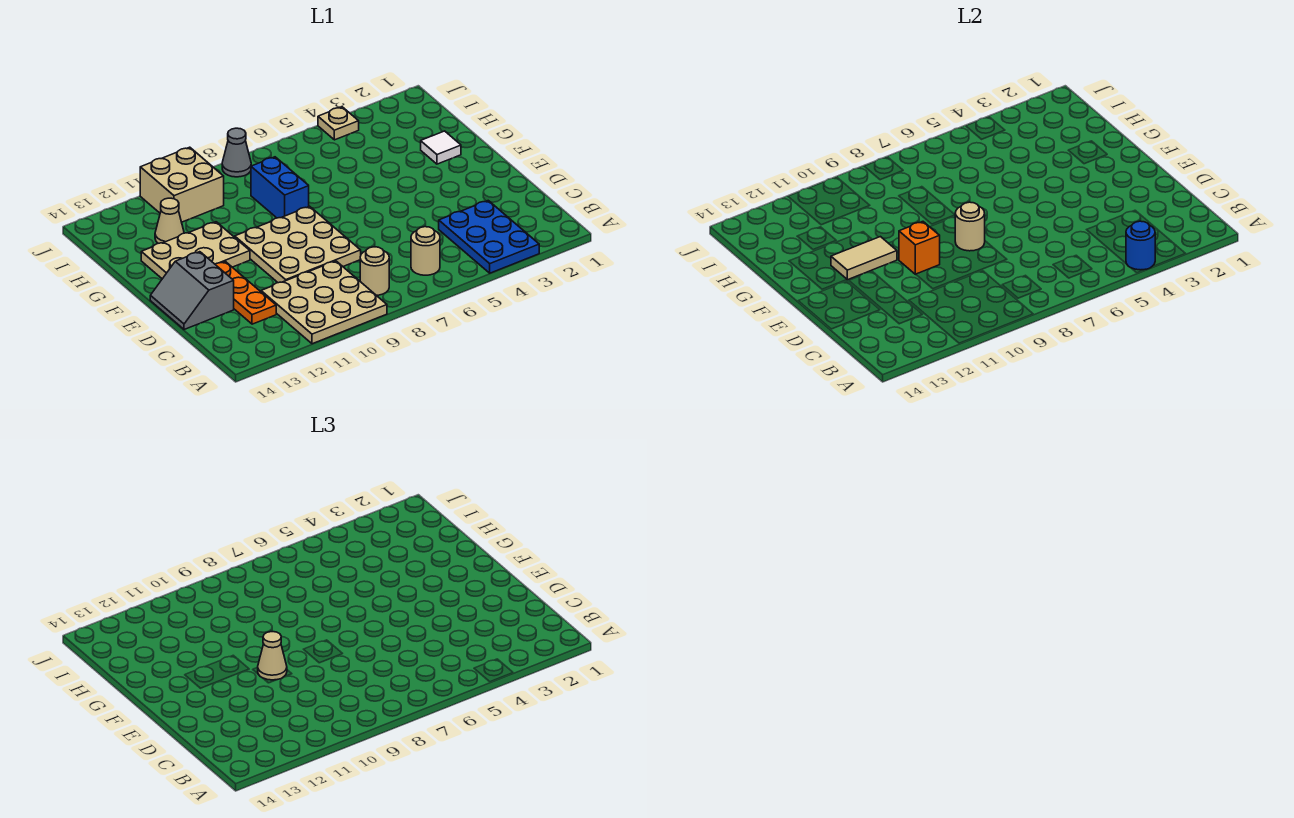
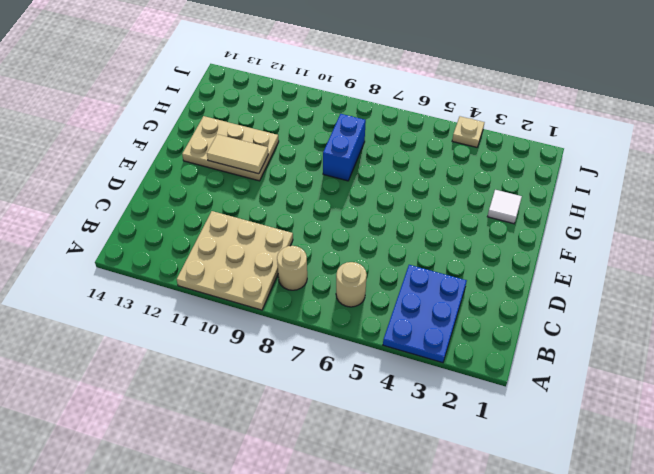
none -> orange 1x3 plate [215,261,276,324]
none -> tan 3x3 plate [235,206,361,283]
none -> grey 2x2 slope [150,252,234,330]

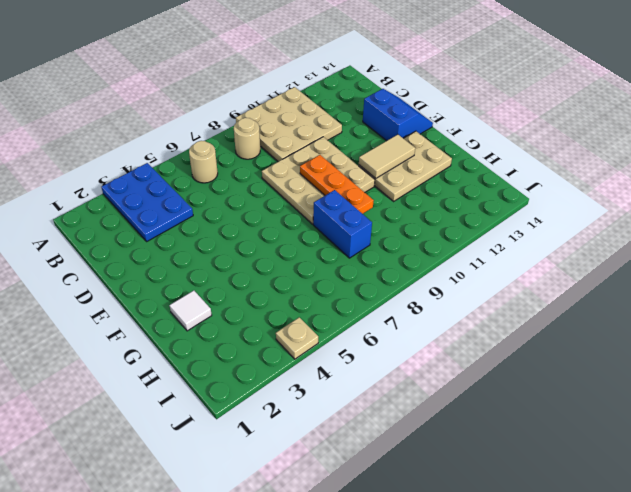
blue 2x2 slope [363,89,433,141] -> grey 2x2 slope [150,252,234,330]
orange 1x3 plate [300,155,374,214] -> orange 1x3 plate moved to [215,261,276,324]
none -> tan 1x1 cone [155,198,184,243]
none -> tan 2x2 brick [140,147,224,222]
none -> grey 1x1 cone [222,128,251,177]

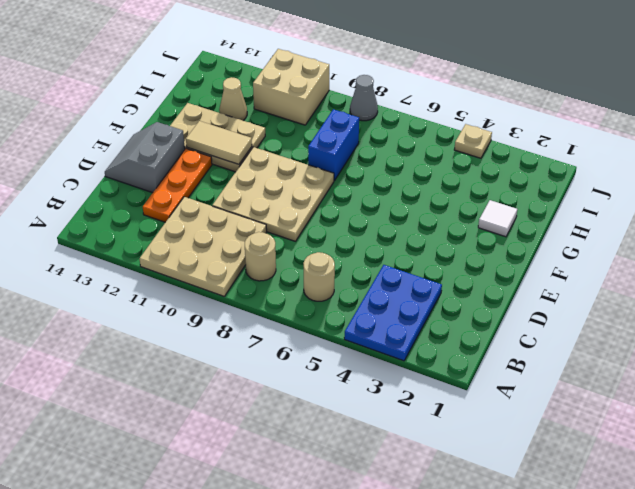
none -> blue 1x1 round brick [1126,221,1155,270]
none -> tan 1x1 round brick [955,202,985,251]
none -> orange 1x1 brick [899,222,940,274]

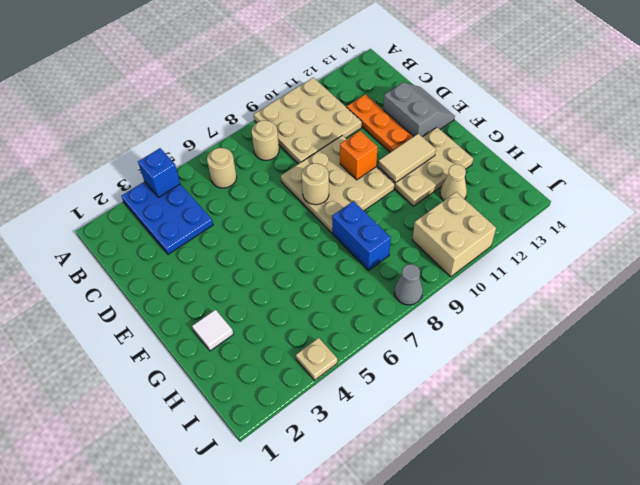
blue 1x1 brick [138,148,180,197] -> blue 1x1 round brick [1126,221,1155,270]
none -> tan 1x1 cone [258,632,287,680]

